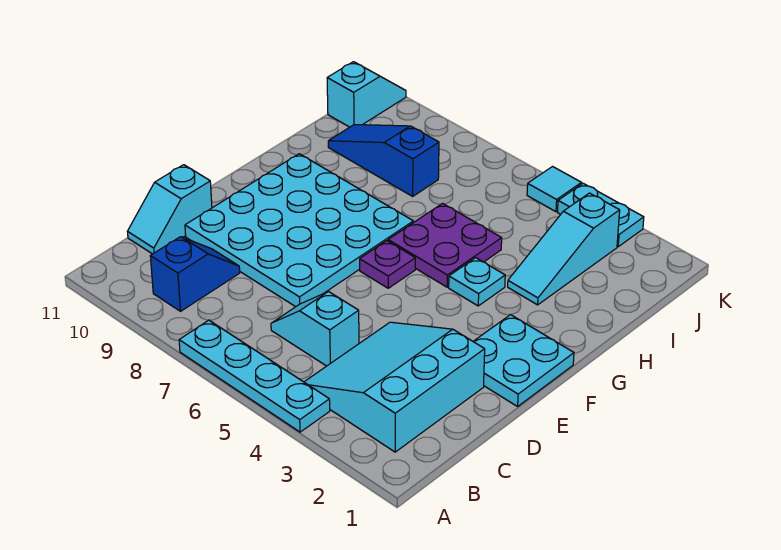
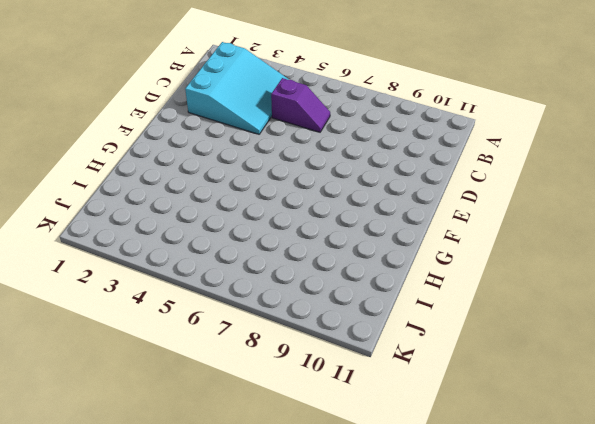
purple 1x2 slope [271,78,330,132] -> cyan 1x2 slope [271,292,359,366]
none -> cyan 1x4 plate [179,320,330,432]
none -> blue 1x2 slope [150,237,240,311]
none -> cyan 1x2 slope [127,165,212,254]

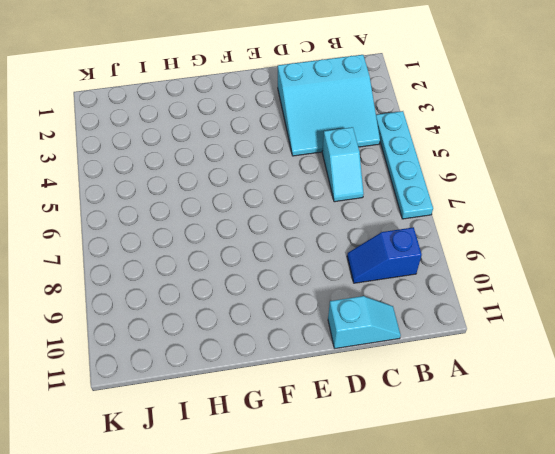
none -> cyan 4x4 plate [185,154,413,307]
none -> cyan 2x2 plate [473,315,574,406]
none -> purple 1x1 plate [360,241,415,288]

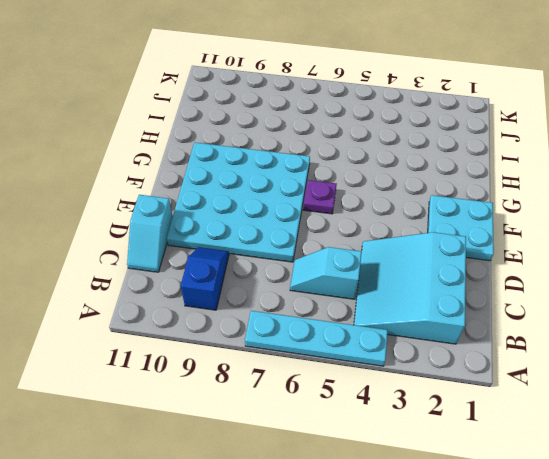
none -> cyan 1x1 plate [449,258,505,306]
none -> purple 2x2 plate [388,203,502,287]
none -> cyan 1x3 slope [508,193,620,305]

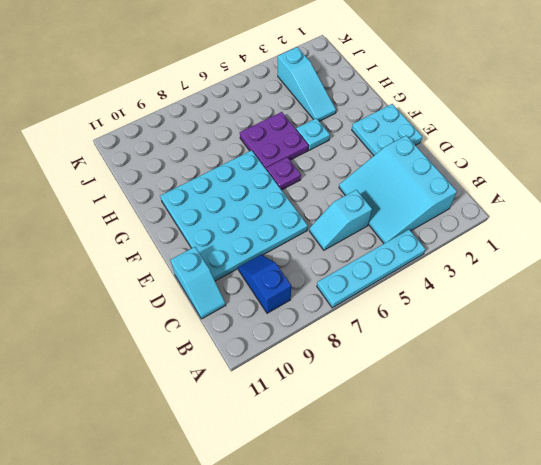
none -> blue 1x3 slope [328,125,439,196]
none -> cyan 1x2 slope [327,62,406,127]
none -> cyan 1x2 plate [557,183,644,247]

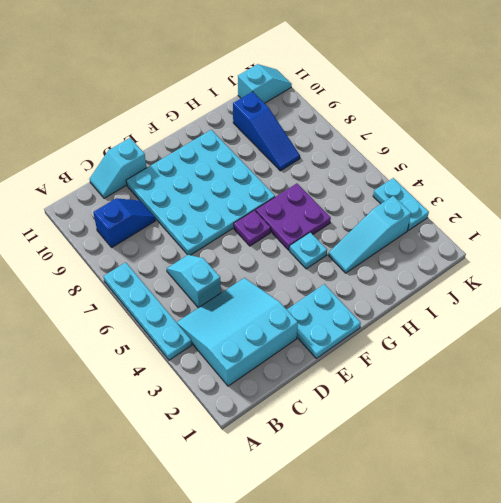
blue 1x3 slope [233,92,300,171] -> blue 1x3 slope turned to [328,125,439,196]
none -> cyan 1x1 tile [527,167,581,212]

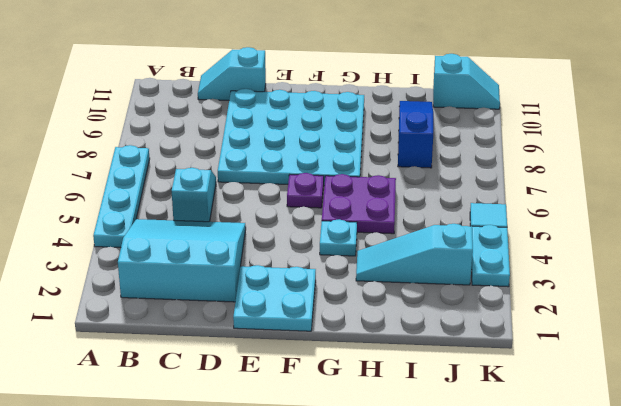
none -> blue 1x2 slope [150,237,240,311]

